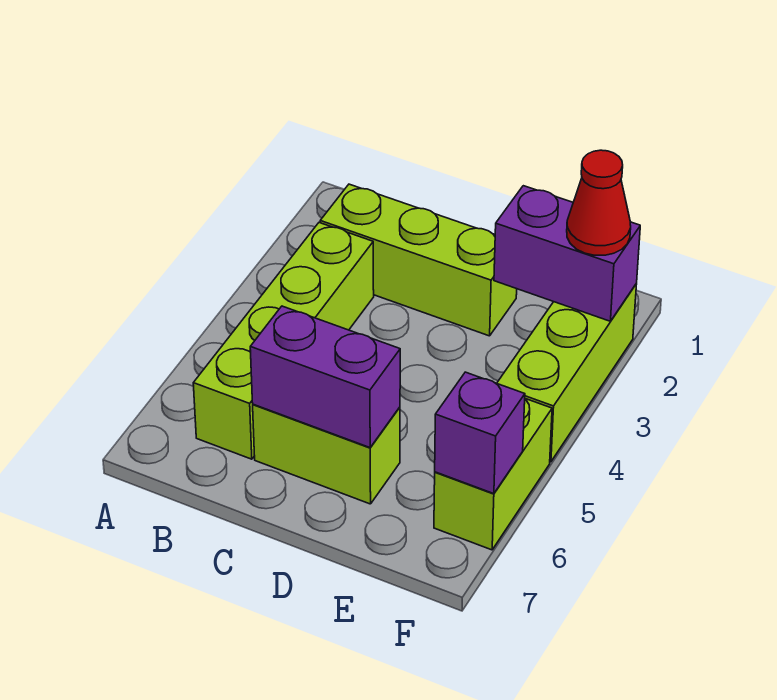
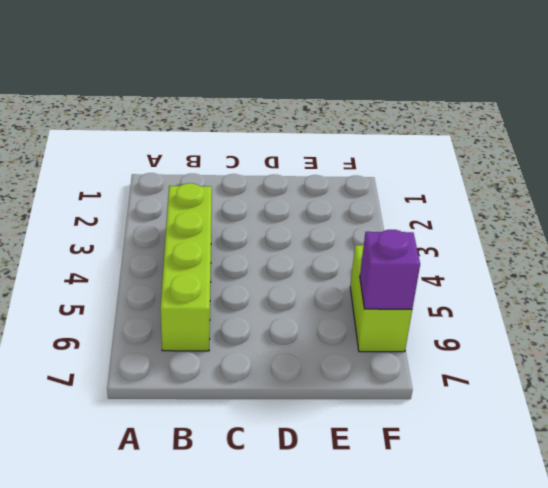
none -> lime 1x3 brick [320,184,517,336]
none -> lime 1x2 brick [253,404,400,504]

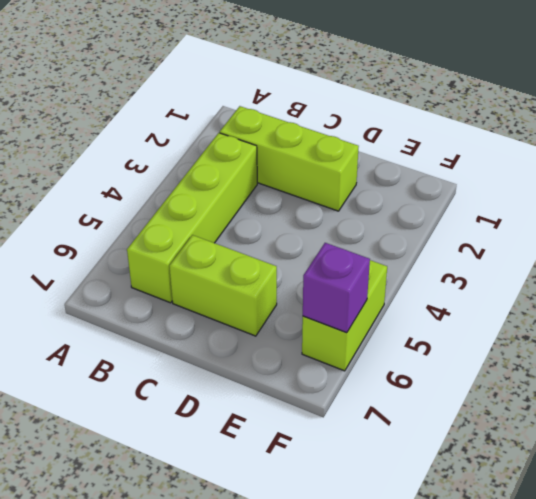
none -> lime 1x3 brick [497,284,637,462]
none -> purple 1x2 brick [250,306,400,448]

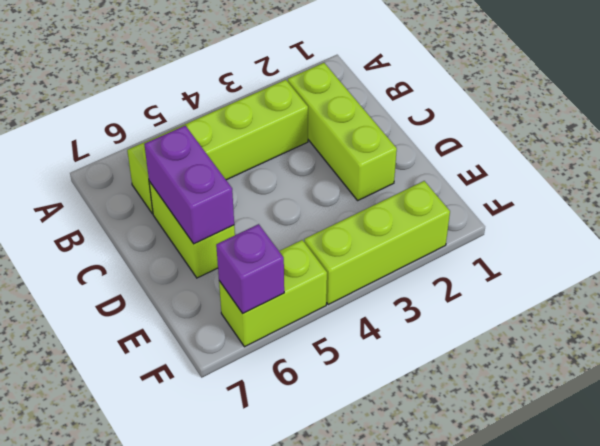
none -> purple 1x2 brick [494,186,640,321]
none -> red 1x1 cone [567,150,631,255]

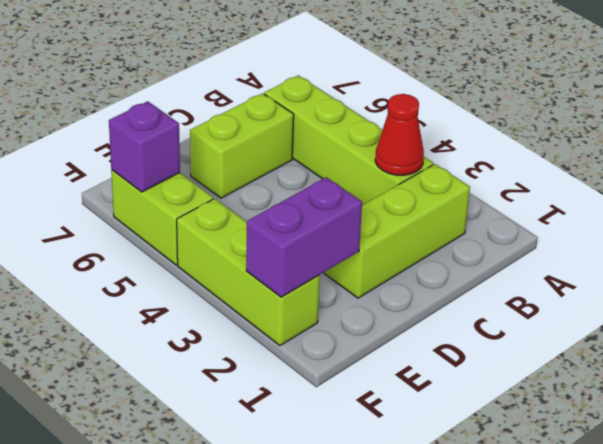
red 1x1 cone [375,94,424,175] -> red 1x1 cone moved to [567,150,631,255]
none -> purple 1x2 brick [250,306,400,448]

